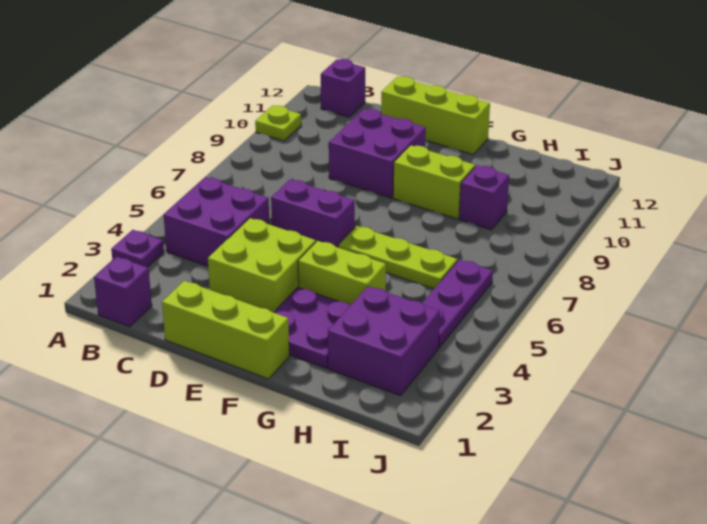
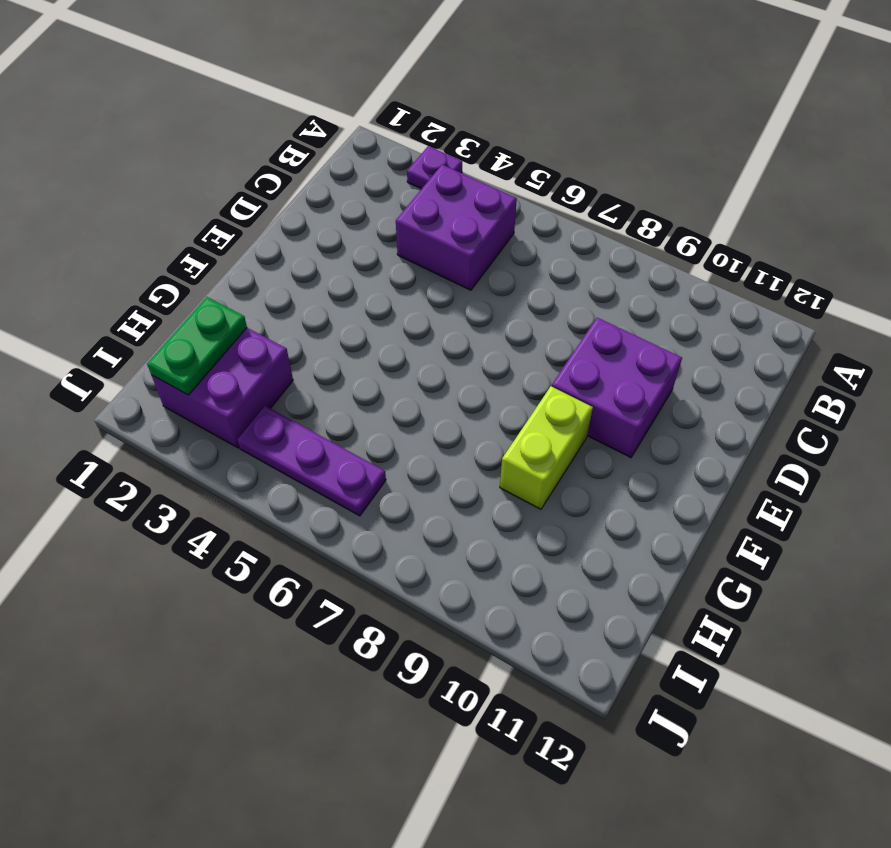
green 1x2 plate [147,297,247,395] -> none
none -> lime 1x1 plate [255,106,301,141]
none -> purple 1x1 brick [94,257,152,327]
none -> purple 1x1 brick [321,59,365,117]

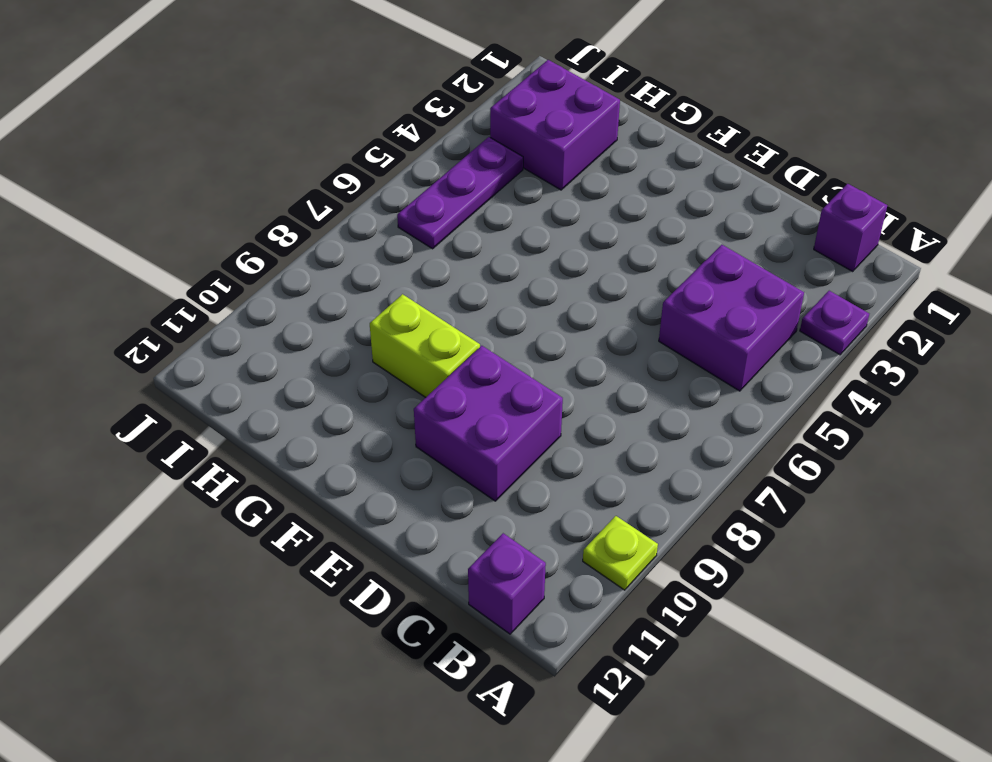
none -> lime 1x3 brick [162,281,289,379]
none -> lime 2x2 brick [208,218,316,313]
none -> purple 1x2 brick [271,179,355,247]

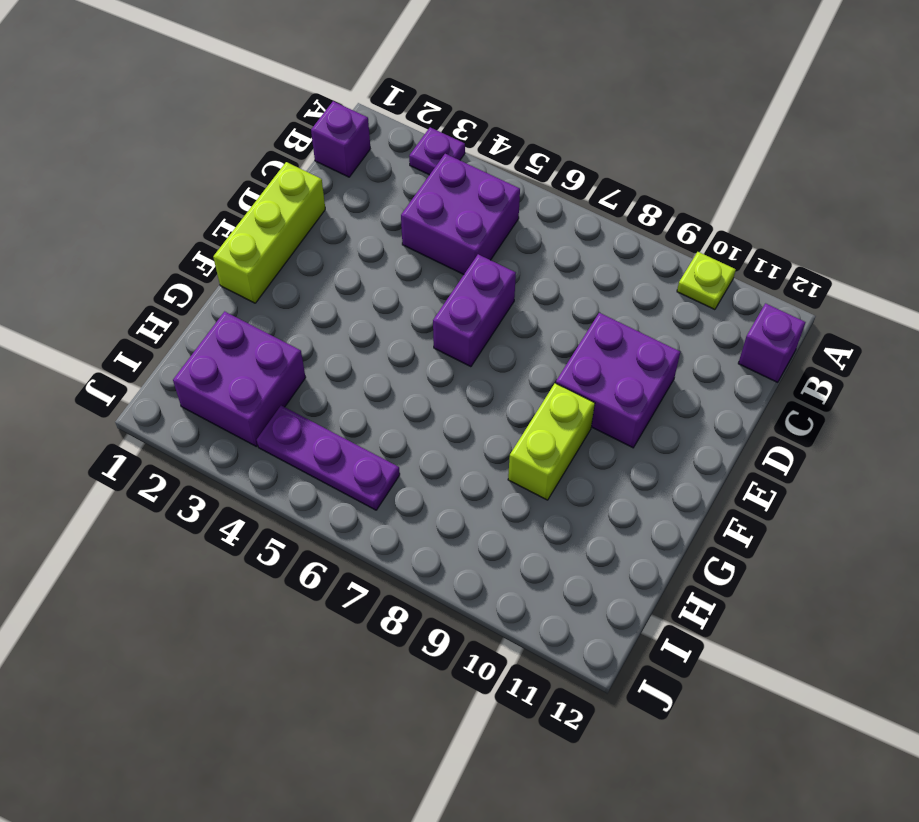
none -> lime 2x2 brick [208,218,316,313]
none -> lime 1x3 brick [381,76,490,154]
none -> purple 2x2 plate [274,287,350,368]

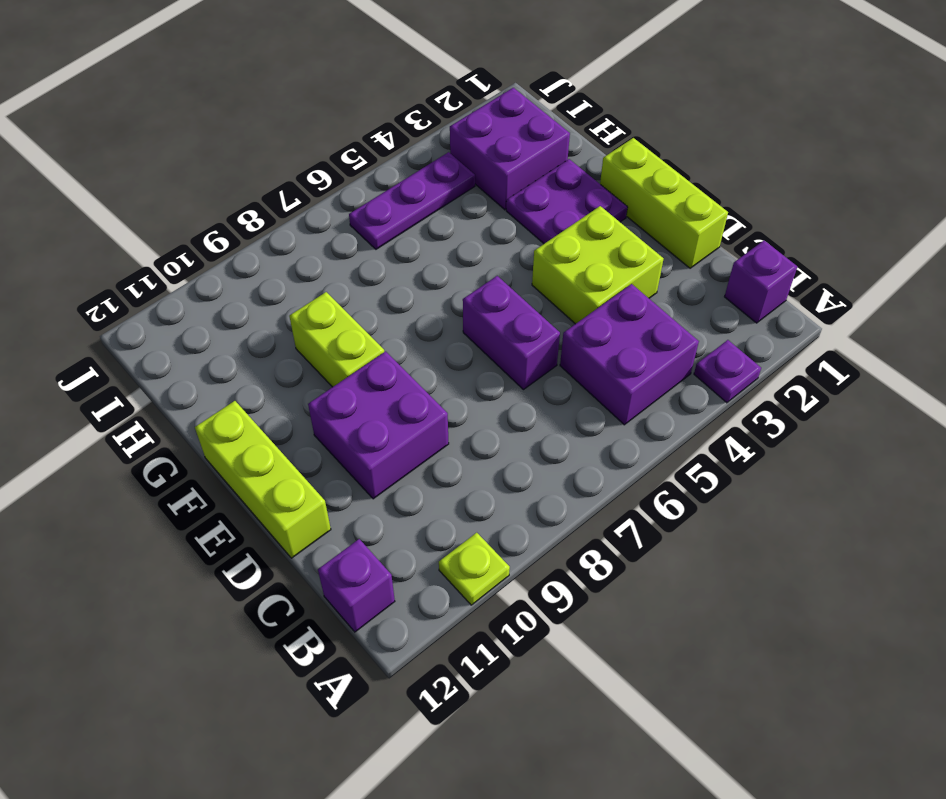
none -> lime 1x2 brick [298,241,386,305]
none -> lime 1x3 plate [338,226,457,289]
none -> purple 1x1 brick [459,165,509,230]

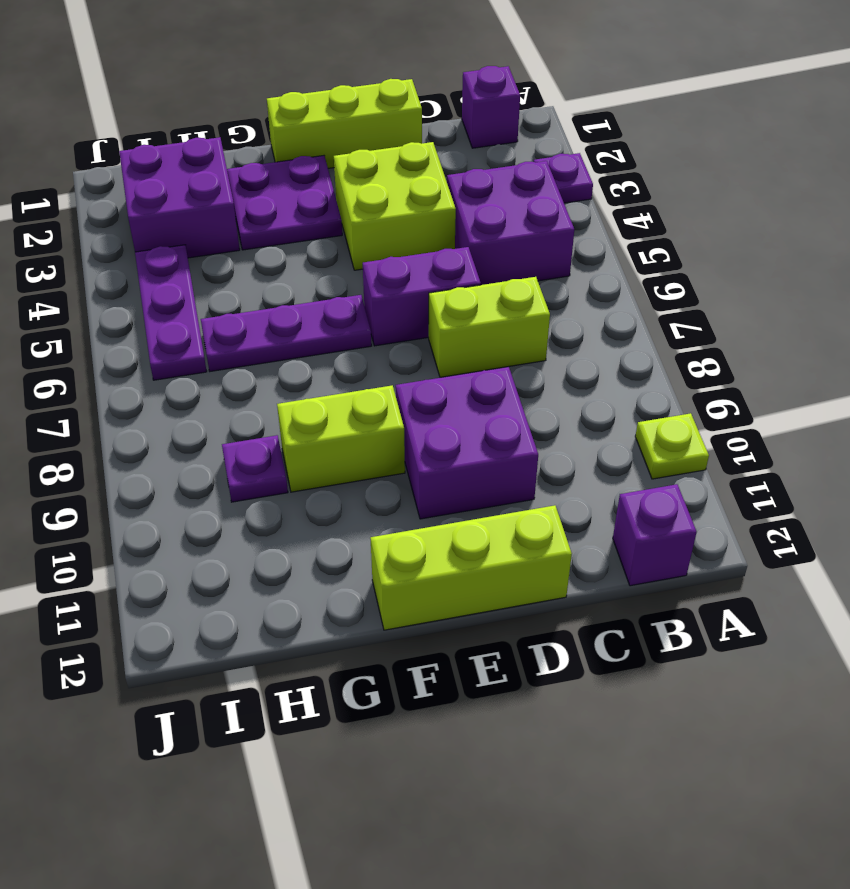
lime 1x2 brick [429,277,550,377] -> lime 1x2 brick moved to [298,241,386,305]
purple 1x3 plate [201,295,372,371] -> lime 1x3 plate [338,226,457,289]
purple 1x1 plate [222,435,288,502] -> purple 1x1 brick [459,165,509,230]

